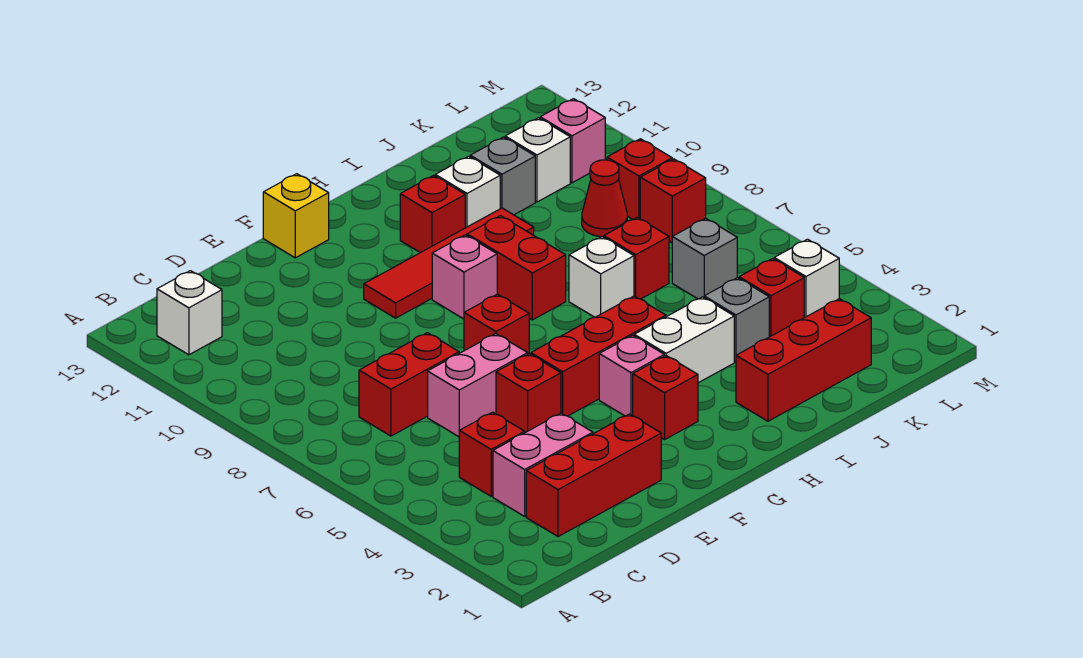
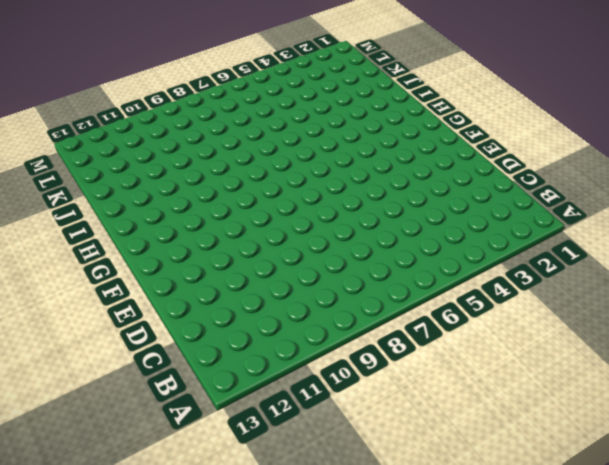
none -> white 1x1 brick [157,271,222,355]
none -> red 1x3 brick [526,414,661,537]
none -> pink 1x2 brick [493,413,593,516]
none -> red 1x1 brick [459,412,525,496]

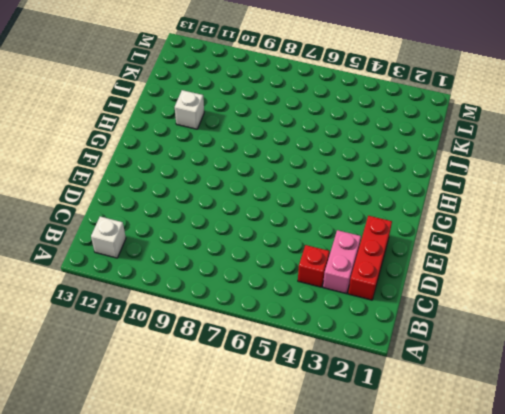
none -> red 1x2 brick [359,333,459,436]
none -> pink 1x2 brick [428,334,528,437]
none -> red 1x1 brick [496,354,561,433]
none -> red 1x3 brick [531,296,666,416]

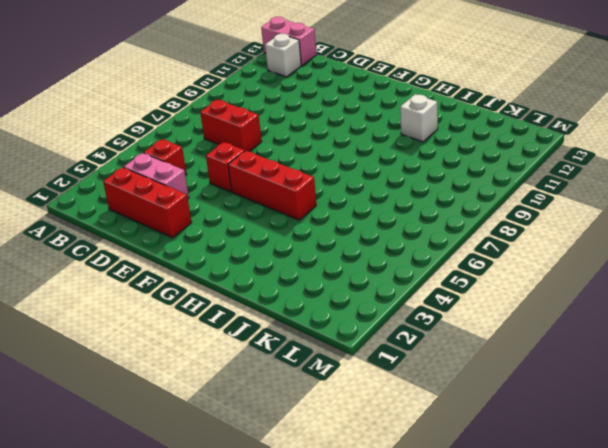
pink 1x2 brick [261,17,316,65] -> pink 1x2 brick moved to [428,334,528,437]
none -> red 1x1 brick [464,294,529,354]
none -> red 1x4 tile [364,208,534,318]
none -> yellow 1x1 brick [263,174,329,258]
none -> red 1x1 brick [633,356,698,440]

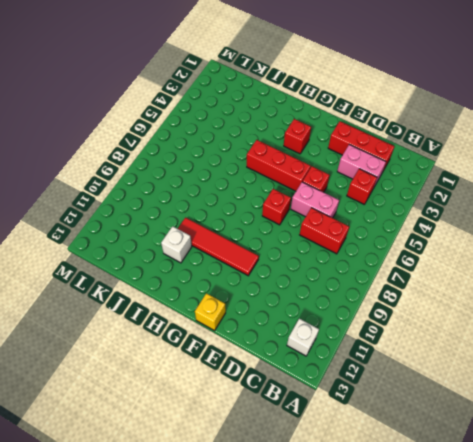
none -> pink 1x1 brick [599,335,664,416]
none -> pink 1x1 brick [432,235,497,319]
none -> white 1x2 brick [634,297,734,383]
none -> red 1x2 brick [467,216,566,320]

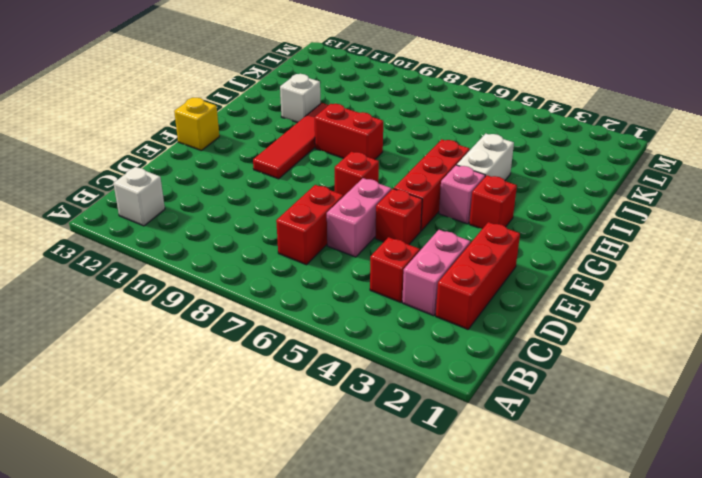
none -> pink 1x1 brick [432,235,497,319]
none -> red 1x1 brick [400,175,465,253]
none -> red 1x3 brick [736,299,871,421]
none -> white 1x1 brick [569,237,634,317]

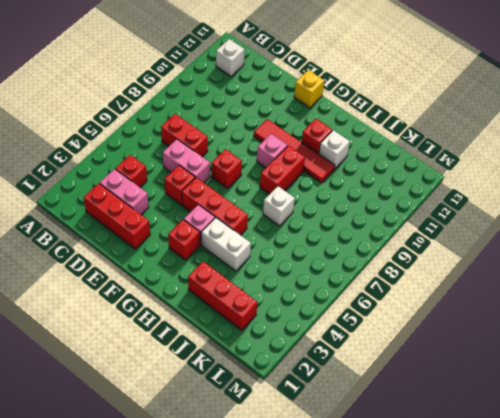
none -> grey 1x1 brick [704,278,769,362]
none -> red 1x1 brick [604,217,669,299]
none -> grey 1x1 brick [470,137,535,215]
none -> red 1x1 brick [739,259,804,337]

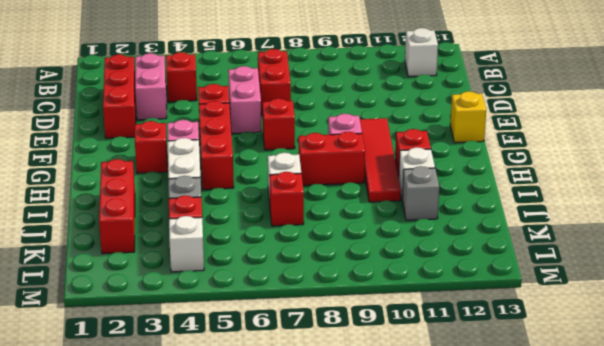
none -> grey 1x1 brick [672,218,737,299]
none -> red 1x1 cone [582,160,627,237]
none -> white 1x1 brick [505,118,570,202]
none -> red 1x1 brick [640,159,706,243]

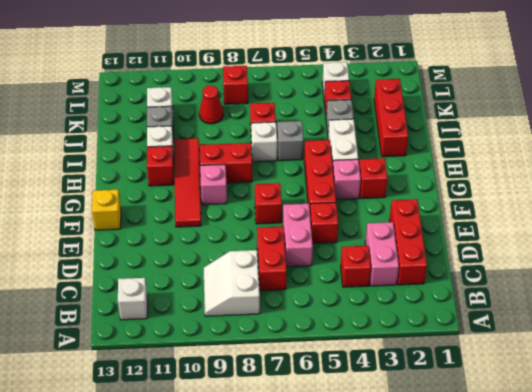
white 2x2 slope [204,250,260,316] -> none
grey 1x1 brick [277,121,304,161] -> grey 1x1 brick moved to [672,218,737,299]
none -> red 1x1 brick [607,139,672,220]
none -> pink 1x1 brick [540,99,605,183]

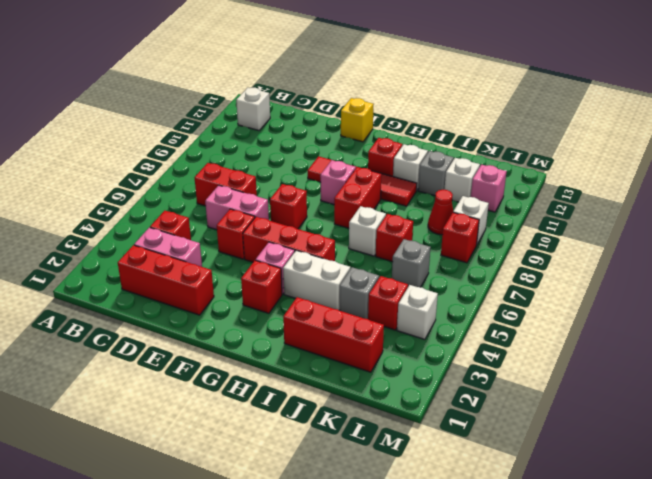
white 1x1 brick [453,196,489,244] -> red 1x1 brick [607,139,672,220]

